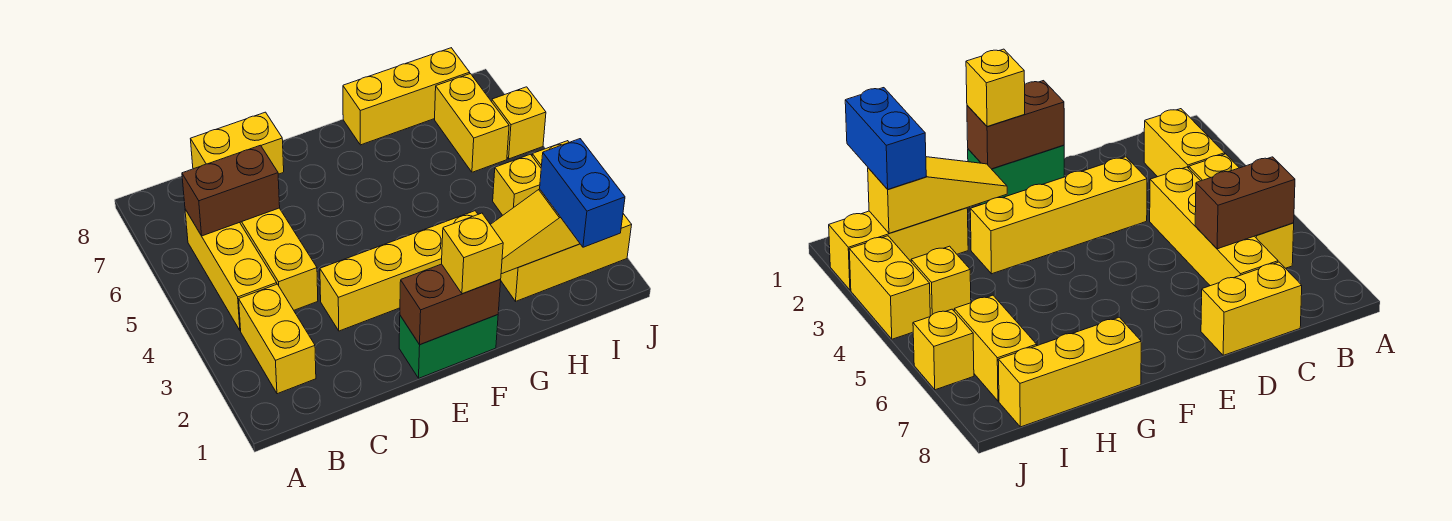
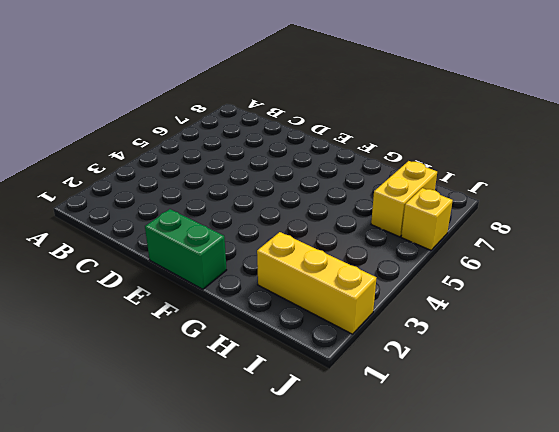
none -> yellow 1x2 brick [239,284,316,394]
none -> yellow 1x3 brick [185,209,277,331]
none -> yellow 1x4 brick [240,208,318,310]

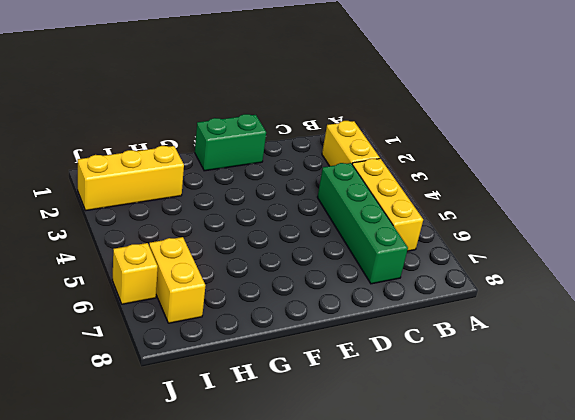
green 1x4 brick [317,163,408,284] -> yellow 1x4 brick [240,208,318,310]
none -> yellow 1x2 brick [191,112,284,174]
none -> yellow 1x4 brick [320,211,478,331]
none -> yellow 1x3 brick [343,48,470,145]

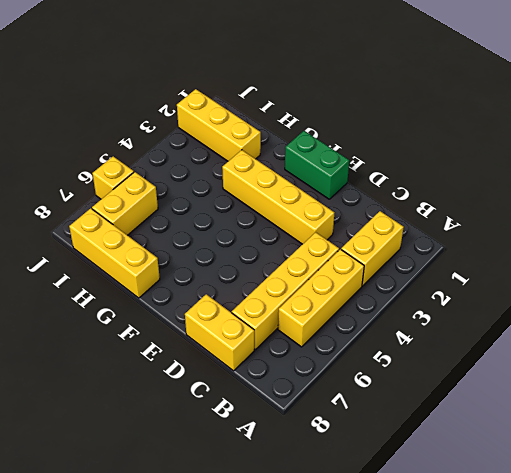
none -> yellow 1x1 brick [493,154,541,215]
none -> yellow 1x2 brick [849,236,930,339]
none -> brown 1x2 brick [182,145,280,236]

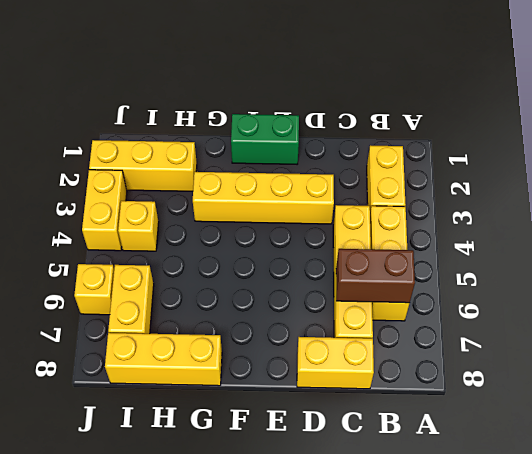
none -> brown 1x2 brick [400,264,501,345]
none -> yellow 1x3 slope [490,189,580,274]
none -> yellow 1x1 brick [442,213,503,294]

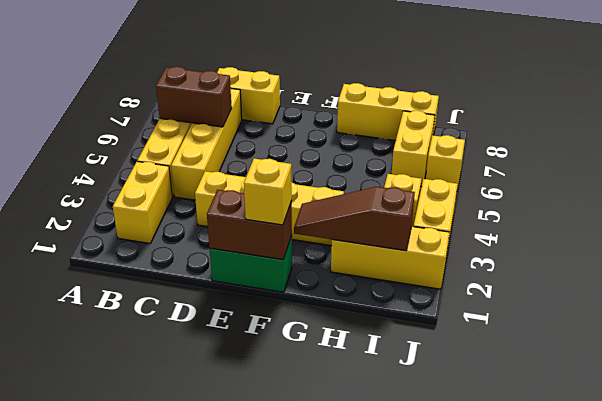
brown 1x3 slope [294,187,415,251] -> yellow 1x3 slope [490,189,580,274]
none -> blue 1x2 brick [540,139,625,247]

